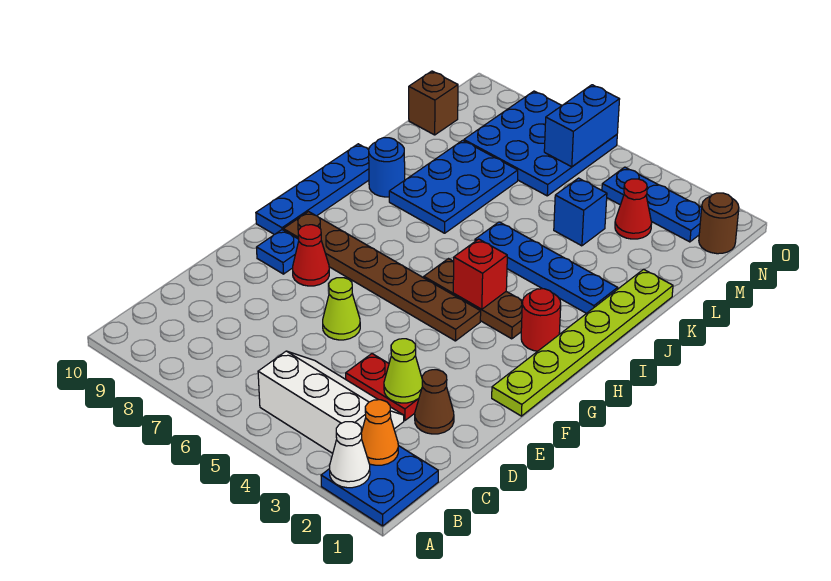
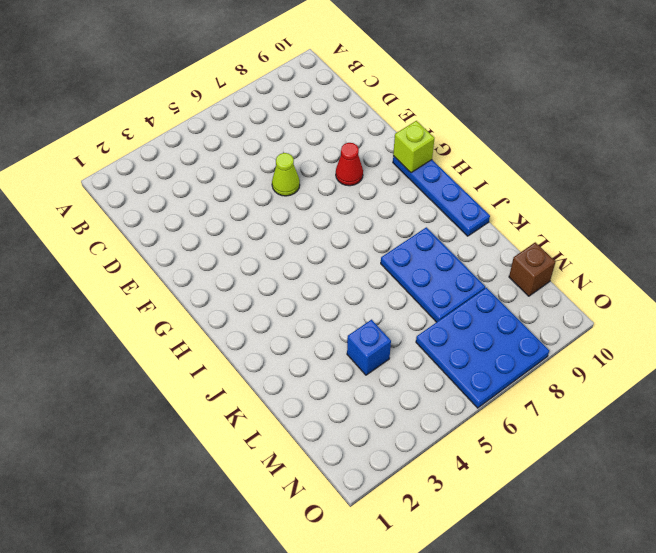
lime 1x1 brick [393,121,434,173] -> none
none -> blue 2x2 plate [321,446,438,526]
none -> white 2x3 slope [258,351,404,453]
none -> brown 1x1 cone [415,370,454,434]

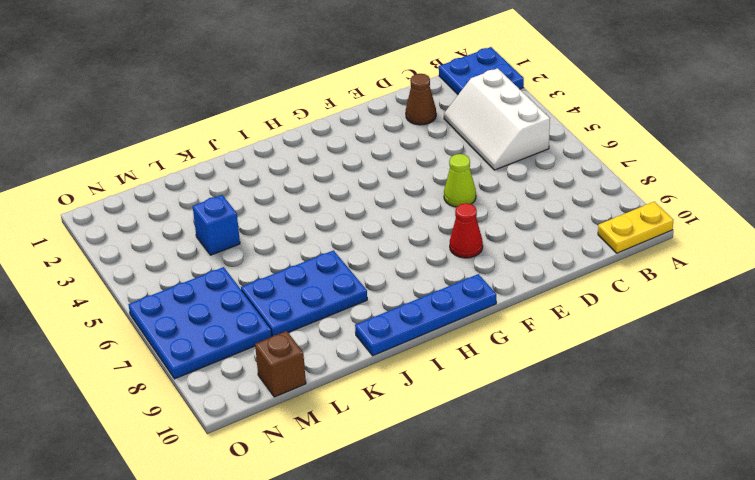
yellow 1x2 plate [598,202,673,253] -> none
none -> red 1x2 plate [346,354,419,420]
none -> lime 1x6 plate [492,269,673,416]
none -> blue 1x1 plate [257,230,299,274]

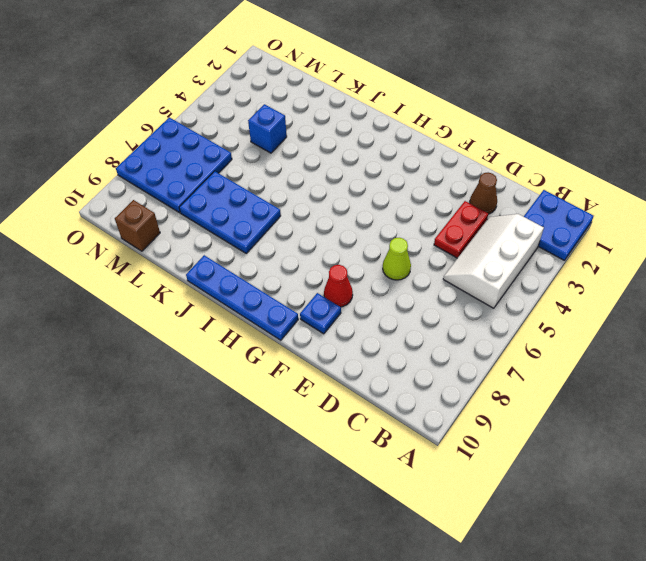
none -> lime 1x6 plate [492,269,673,416]
none -> brown 1x6 plate [283,212,481,341]
none -> red 1x1 round brick [521,289,561,351]

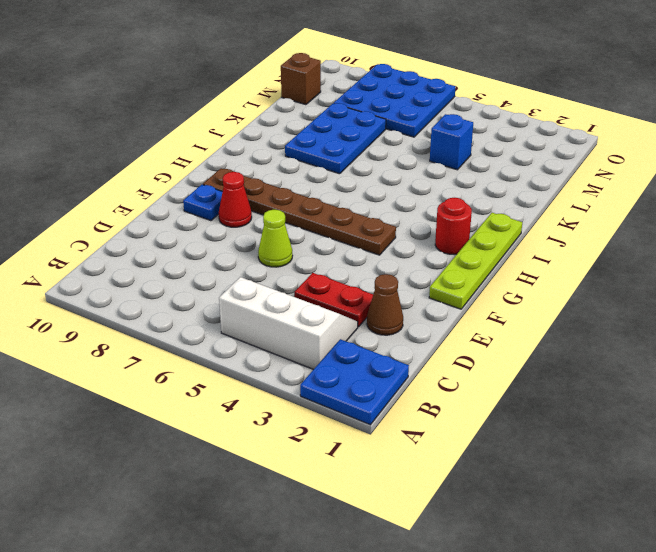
lime 1x4 plate [429,213,522,309] -> lime 1x6 plate [492,269,673,416]
none -> blue 1x4 plate [256,144,369,234]
none -> brown 1x3 plate [423,259,522,339]
none -> blue 1x4 plate [475,222,618,313]

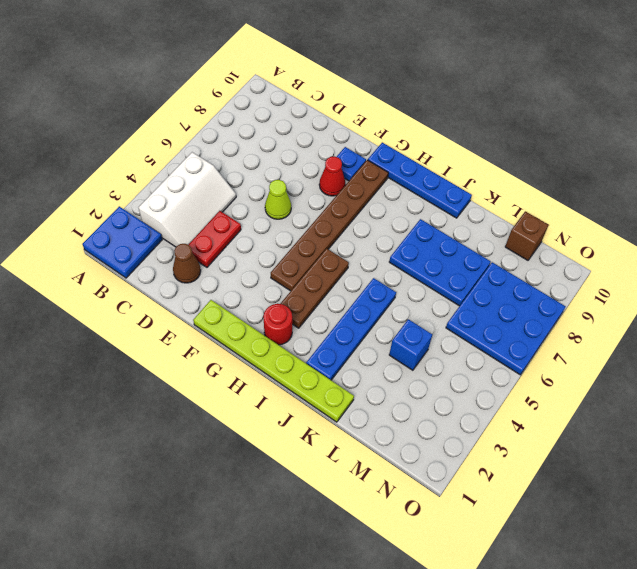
none -> blue 1x1 round brick [369,138,405,197]
none -> red 1x1 cone [615,179,652,239]
none -> brown 1x1 round brick [699,193,739,254]

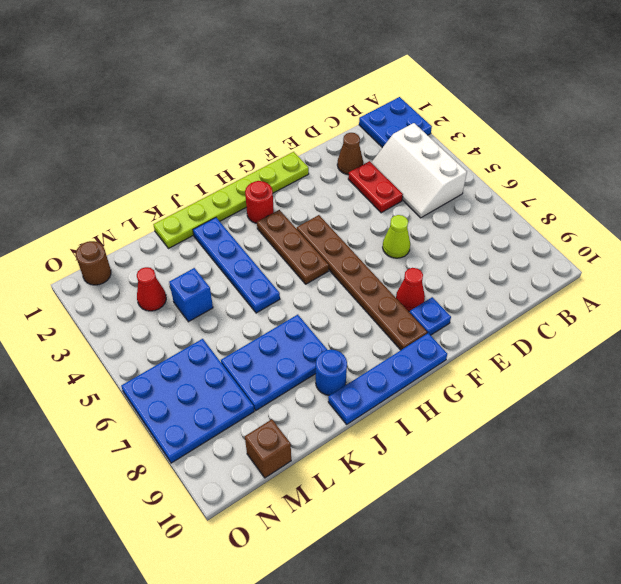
none -> blue 1x3 plate [602,167,702,242]
none -> white 1x1 cone [330,422,370,488]
none -> orange 1x1 cone [361,400,398,465]

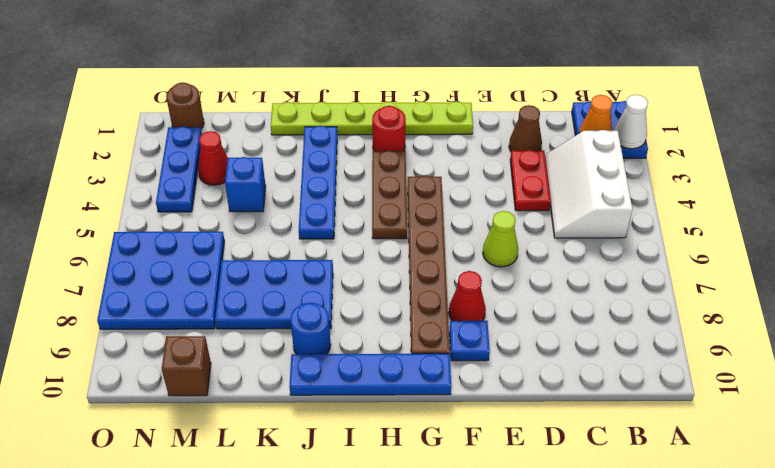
none -> lime 1x1 cone [384,339,422,403]
none -> red 1x1 brick [453,239,507,309]
none -> blue 1x2 brick [544,85,620,167]

